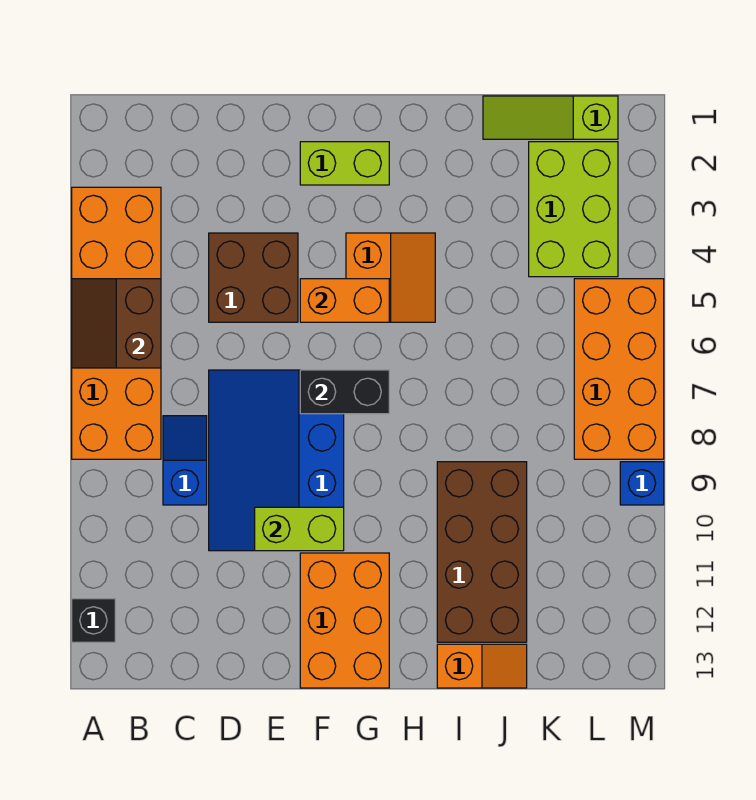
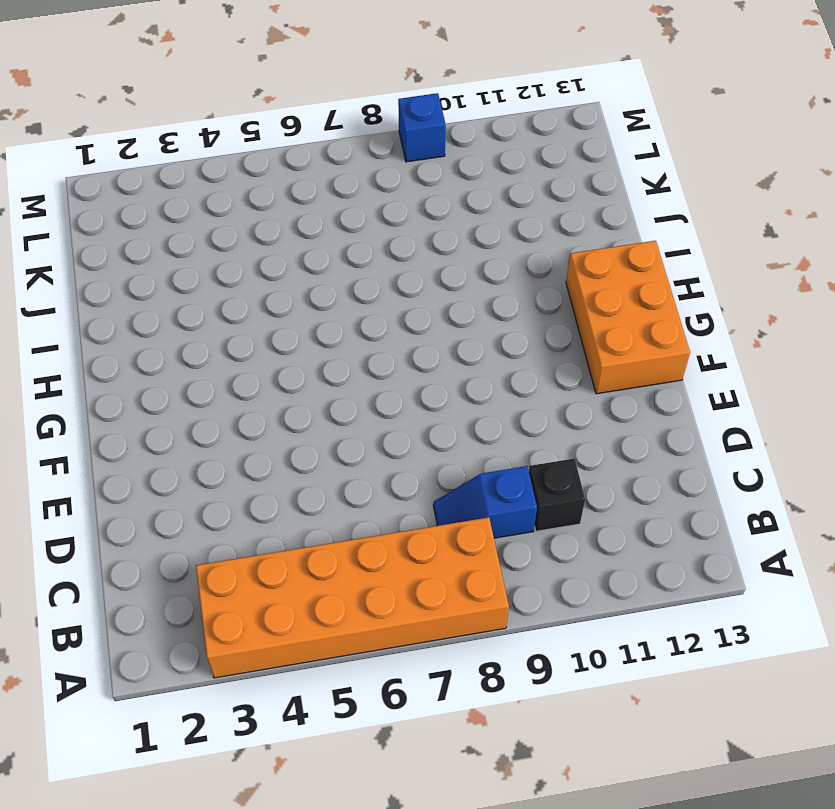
black 1x1 brick [529,459,585,531] -> black 1x1 brick moved to [72,599,115,642]
orange 2x3 brick [566,241,690,394] -> orange 2x3 brick turned to [300,553,389,688]
none -> brown 2x2 brick [209,233,298,322]
none -> blue 3x4 slope [209,370,344,551]
none -> lime 1x2 brick [300,142,389,185]

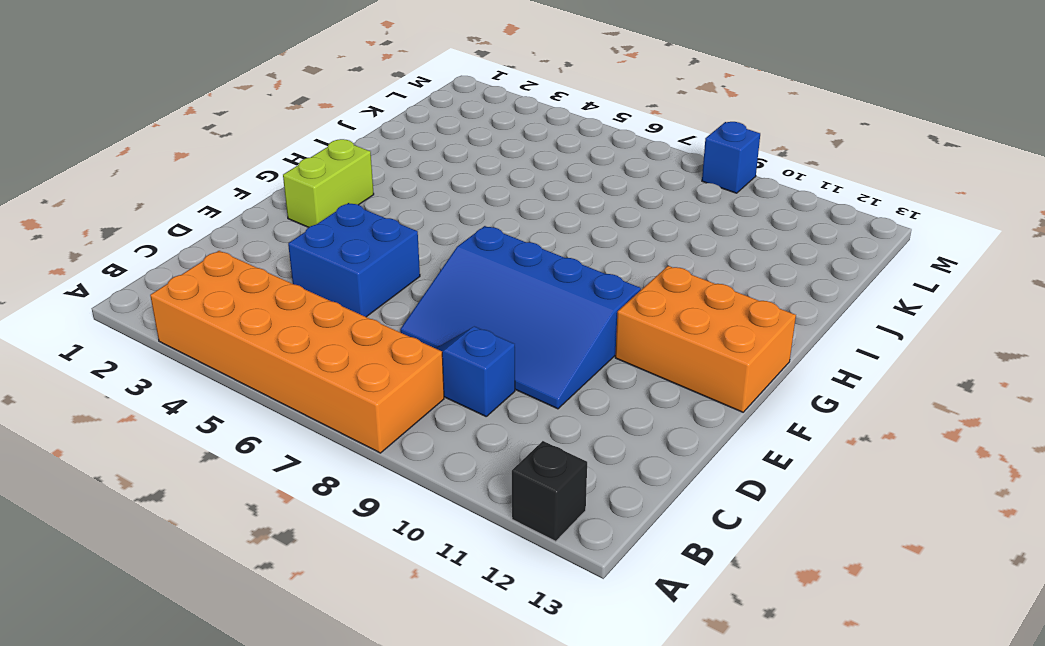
blue 2x2 brick [288,203,420,317] -> brown 2x2 brick [209,233,298,322]
none -> orange 2x2 slope [346,233,435,322]
none -> brown 2x4 brick [437,462,527,642]
none -> orange 1x2 slope [437,644,527,688]

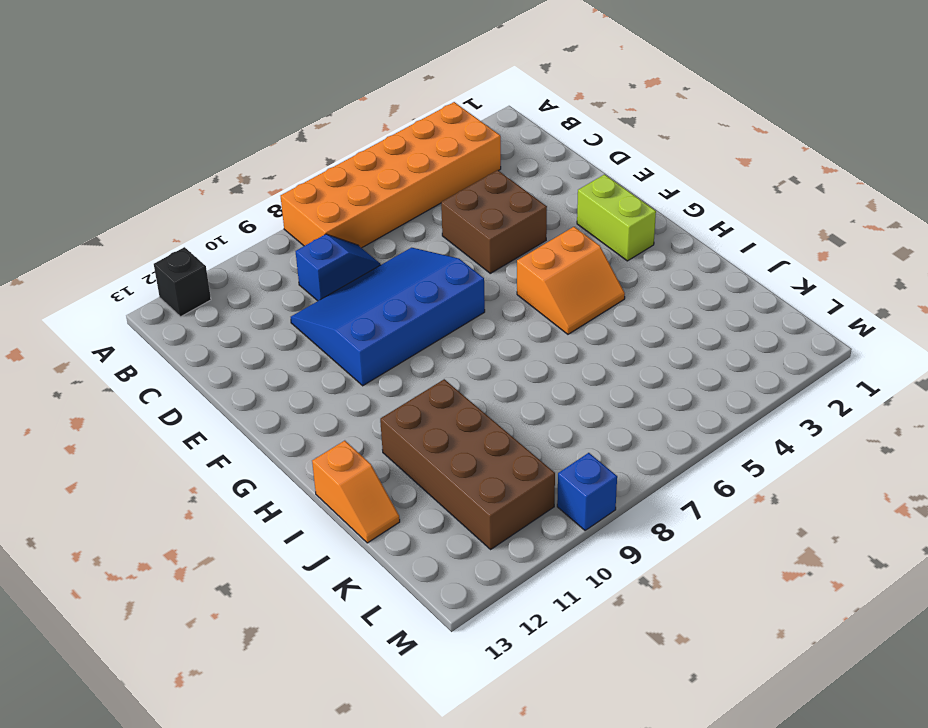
brown 2x4 brick [380,379,555,549] -> brown 2x4 brick turned to [437,462,527,642]
none -> orange 2x3 brick [300,553,389,688]
none -> lime 1x3 slope [483,96,618,139]
none -> lime 2x3 brick [529,142,618,277]

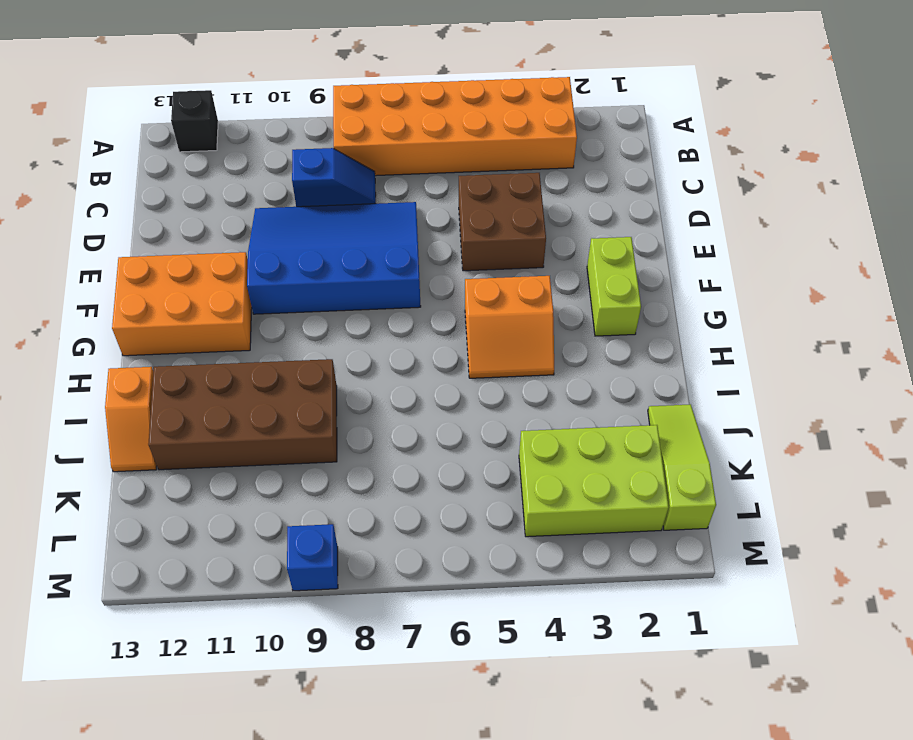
none -> orange 2x4 brick [574,279,664,459]
none -> brown 2x2 slope [72,279,161,368]
none -> lime 1x2 brick [255,507,344,551]

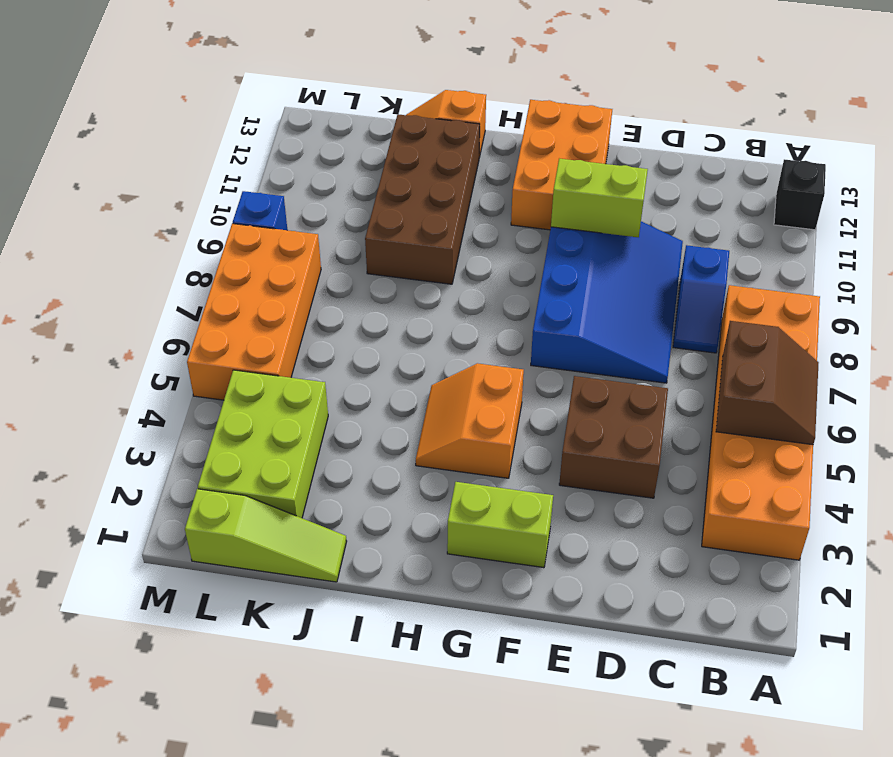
none -> orange 1x2 brick [300,279,389,322]
none -> black 1x2 brick [300,370,389,414]

